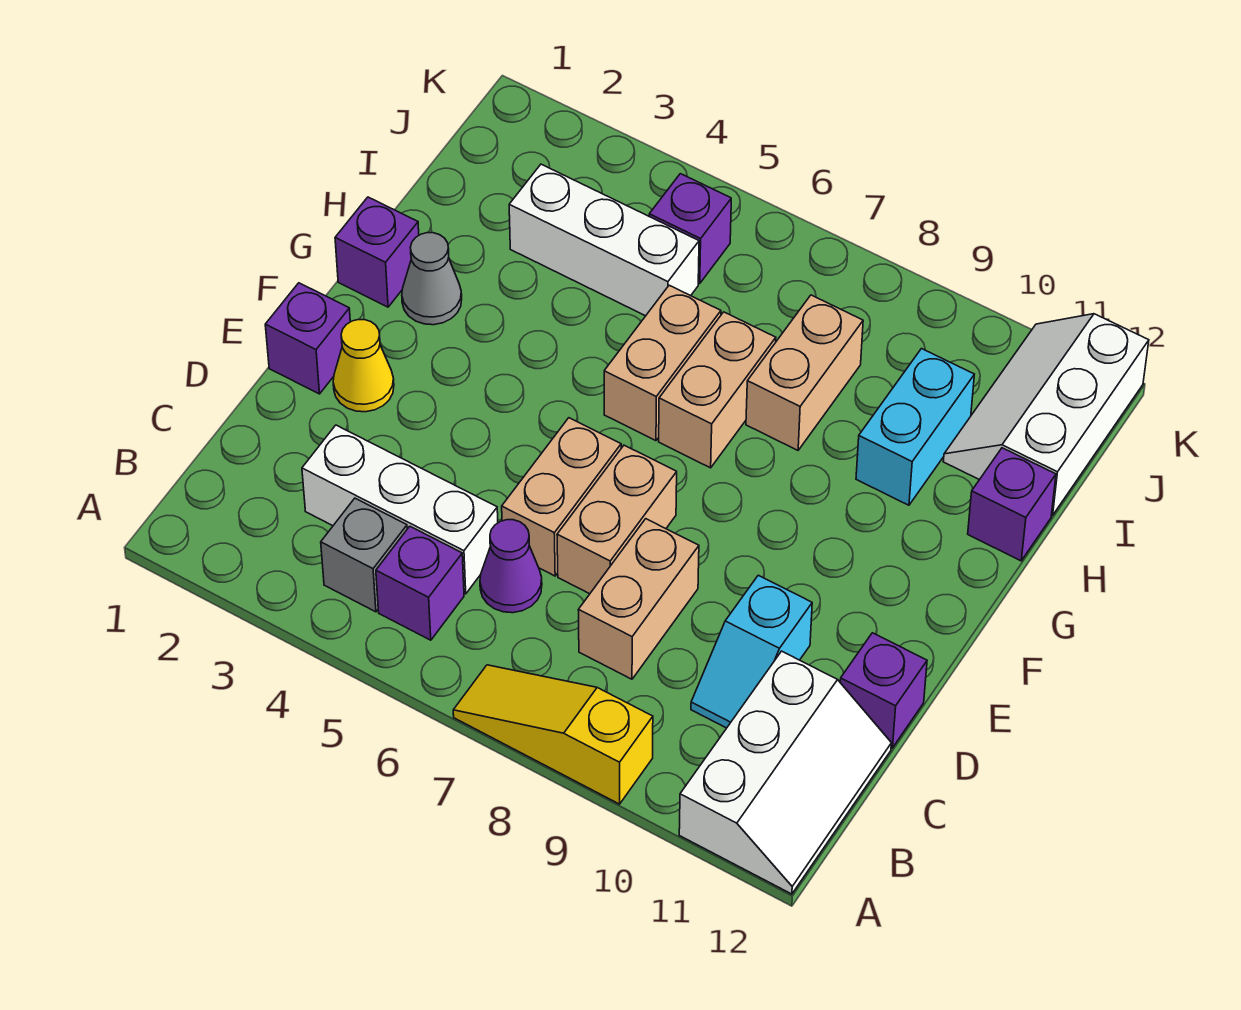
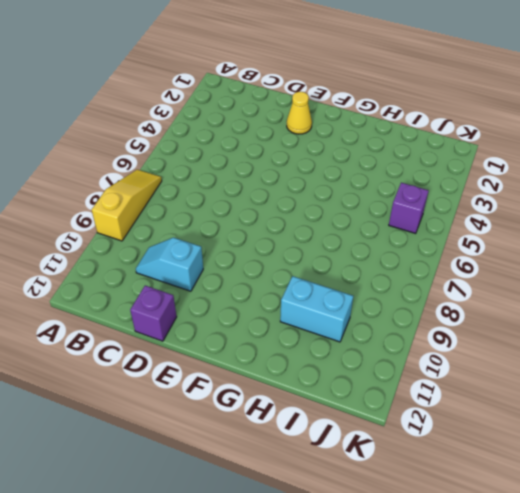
none -> white 2x3 slope [679,651,891,894]
none -> grey 1x1 brick [321,498,407,612]
none -> purple 1x1 brick [376,526,464,640]

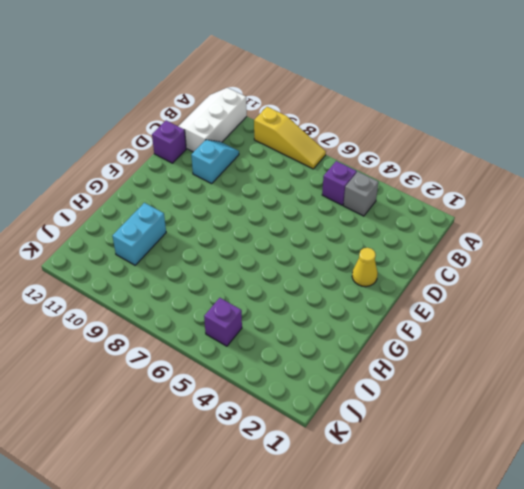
none -> white 1x3 brick [302,425,498,594]
none -> purple 1x1 cone [480,520,542,613]
none -> tan 1x2 brick [578,519,699,679]

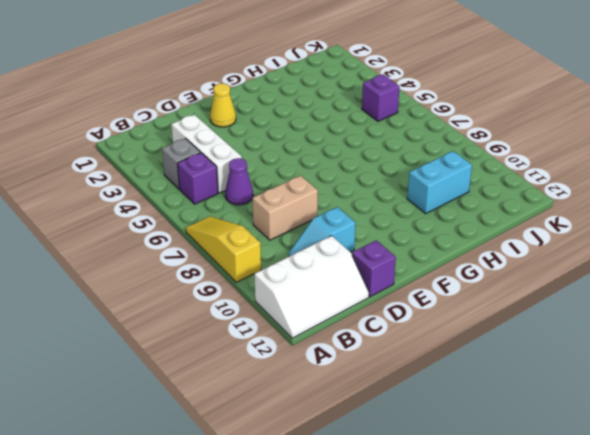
none -> tan 1x2 brick [502,418,621,576]
none -> tan 1x2 brick [557,445,677,594]
none -> purple 1x1 brick [265,283,350,394]

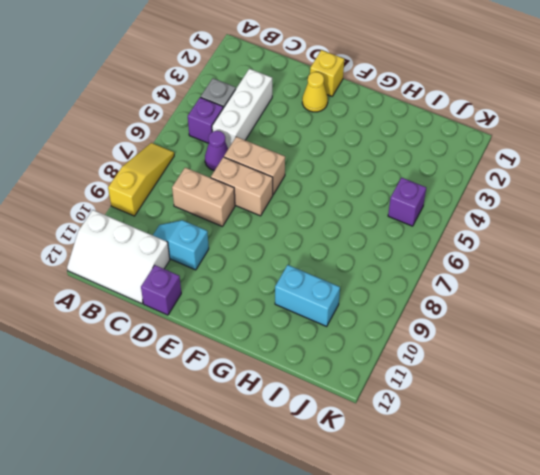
yellow 1x1 brick [310,50,344,96] -> purple 1x1 brick [265,283,350,394]
none -> purple 1x1 brick [335,197,419,307]
none -> grey 1x1 cone [402,233,462,325]
none -> tan 1x2 brick [604,285,721,441]

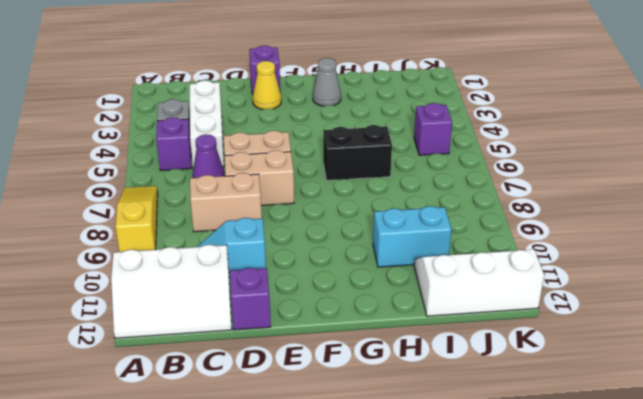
black 1x2 brick [323,125,392,181] -> tan 1x2 brick [604,285,721,441]
none -> purple 1x1 brick [335,197,419,307]
none -> tan 1x2 brick [659,312,776,468]
none -> tan 1x2 brick [746,295,863,450]

